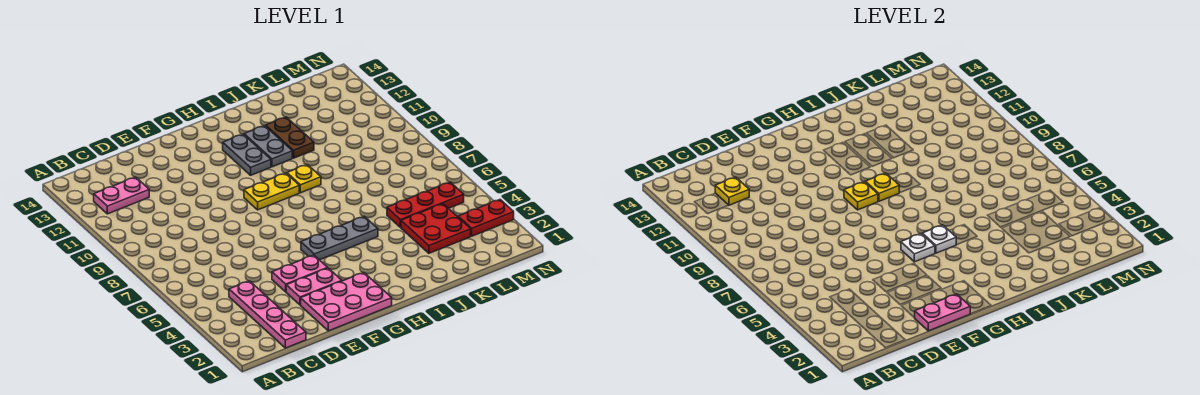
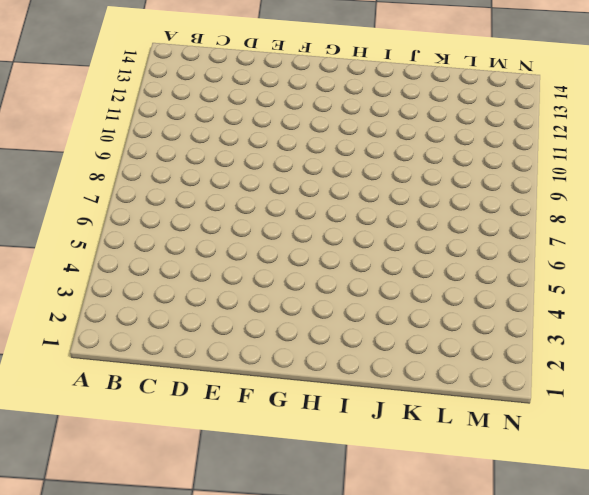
none -> pink 1x2 plate [94,177,149,214]
none -> pink 1x4 plate [229,281,306,348]
none -> pink 2x3 plate [301,273,392,331]

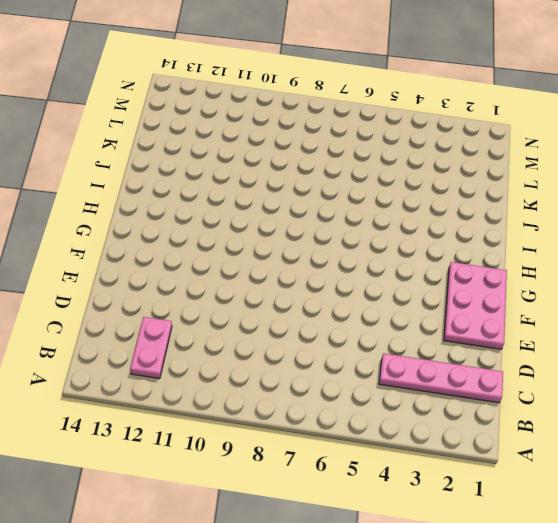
none -> pink 1x2 plate [286,268,342,305]
none -> pink 1x2 plate [272,255,327,292]
none -> grey 1x3 plate [301,216,378,260]

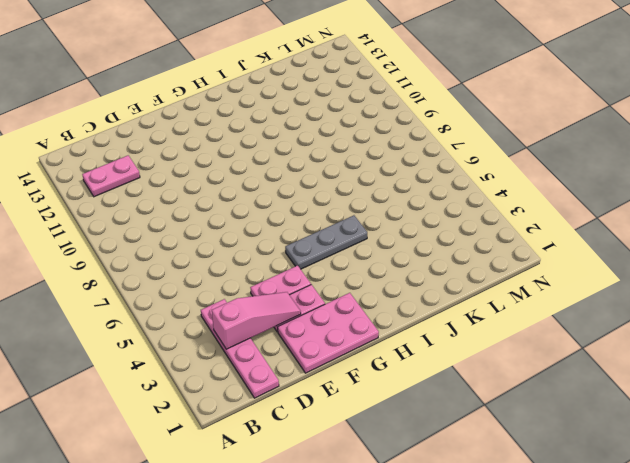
pink 1x3 slope [212,292,301,349] -> none
none -> yellow 1x2 plate [244,173,299,210]
none -> grey 1x2 plate [223,134,271,175]
none -> yellow 1x1 plate [287,165,321,193]

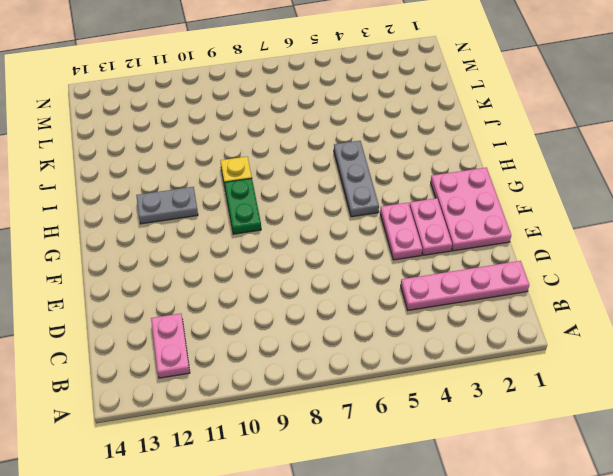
green 1x2 plate [224,178,261,234] -> yellow 1x2 plate [244,173,299,210]
none -> grey 1x2 plate [244,126,292,167]
none -> brown 1x2 plate [266,117,314,158]
none -> red 2x2 plate [401,204,471,253]

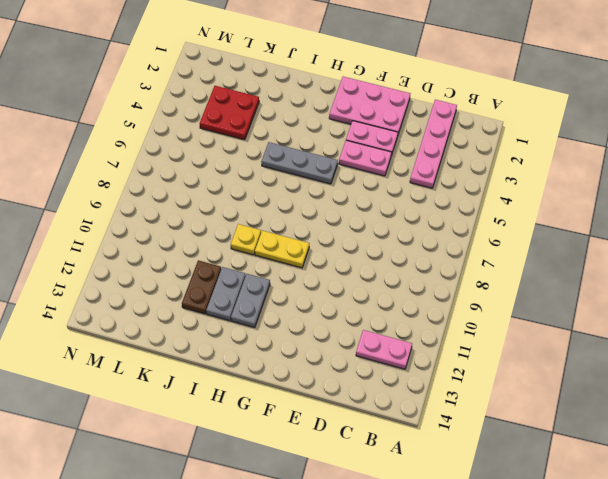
none -> red 1x3 plate [387,182,464,227]
none -> red 1x2 plate [458,200,514,236]
none -> yellow 1x1 plate [715,177,749,205]

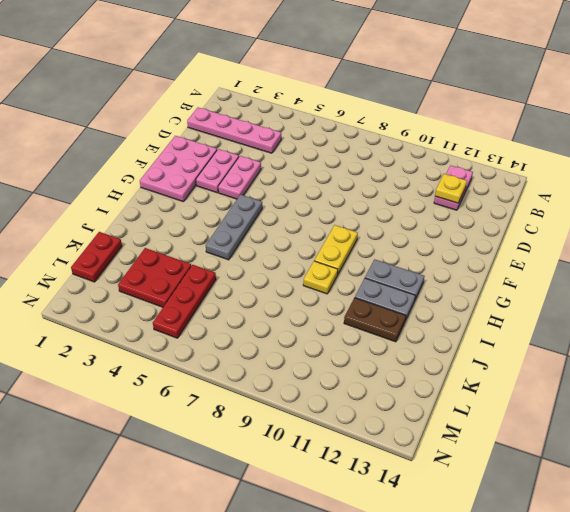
red 1x2 plate [71,232,122,282] -> red 1x2 plate moved to [458,200,514,236]
none -> pink 1x2 plate [915,294,970,331]
none -> white 1x1 plate [901,234,935,262]
none -> yellow 1x1 plate [844,182,878,210]

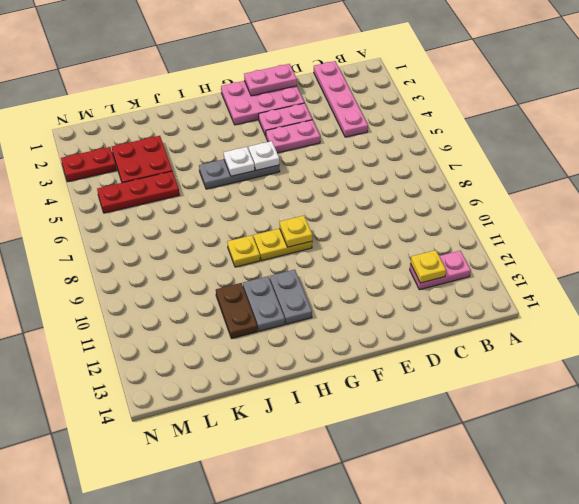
none -> yellow 1x1 plate [865,173,899,201]

